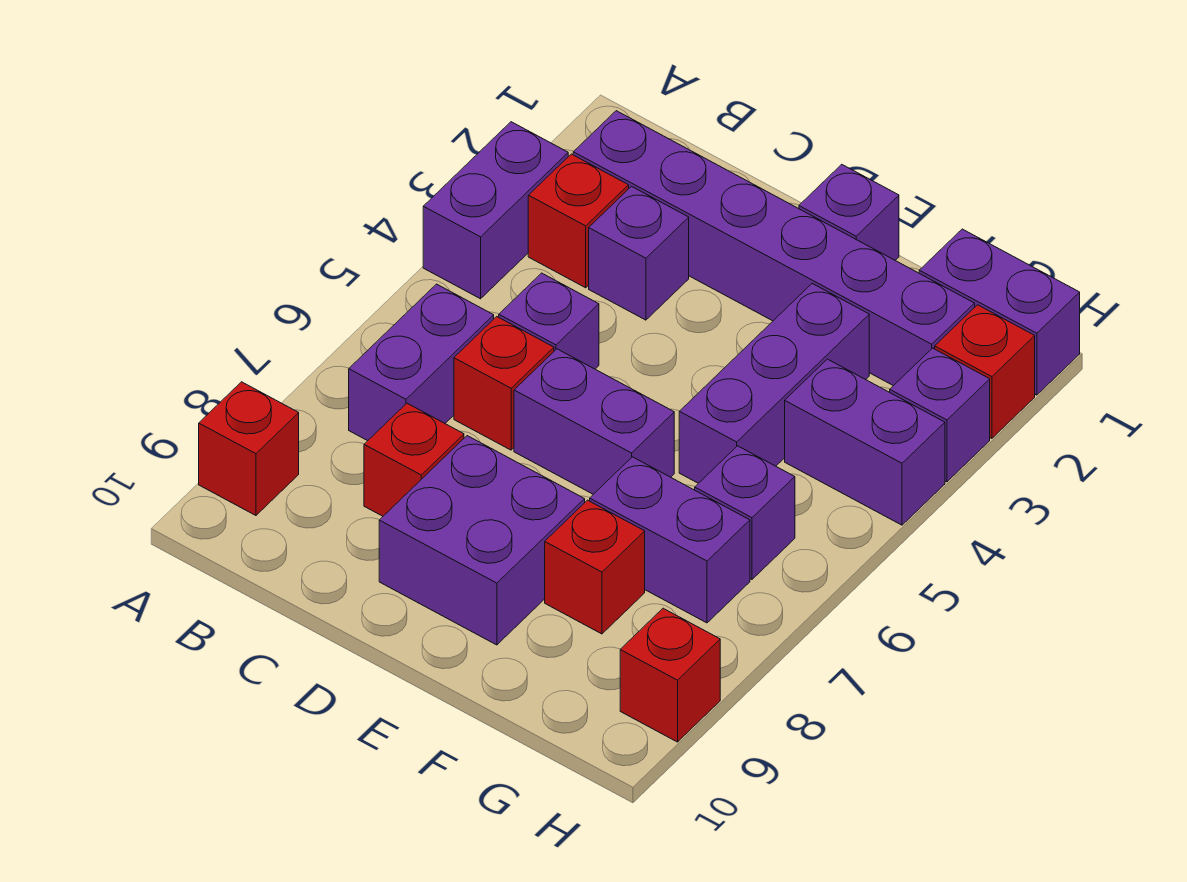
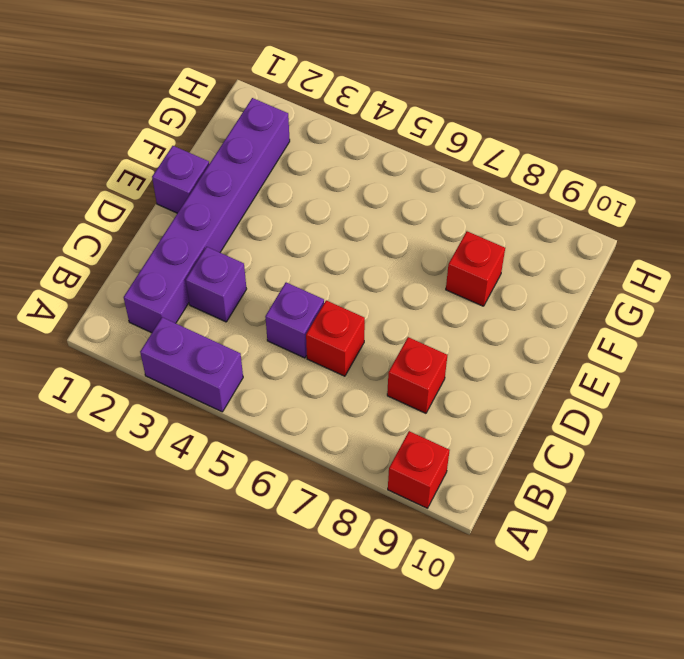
none -> red 1x1 brick [528,154,629,288]
none -> purple 1x2 brick [349,284,494,441]
none -> purple 1x2 brick [514,349,674,494]

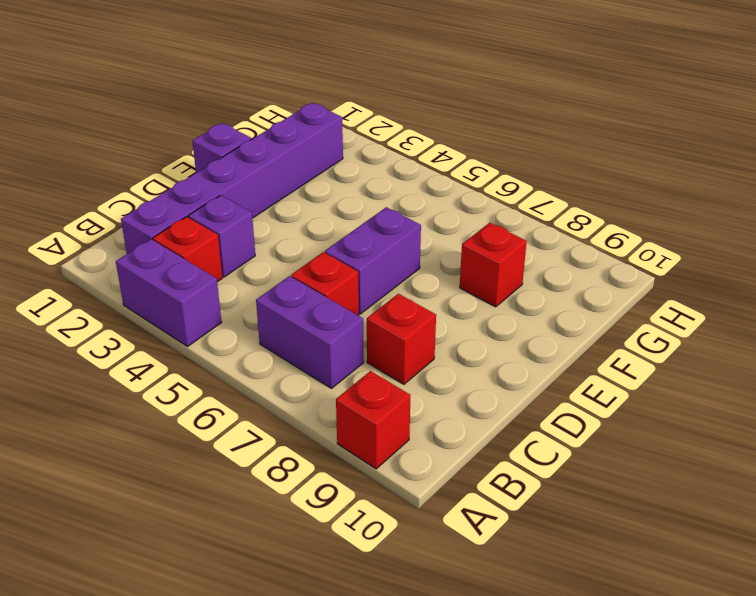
none -> purple 1x1 brick [499,273,599,369]
none -> purple 2x2 brick [379,436,585,645]
none -> purple 1x3 brick [679,284,869,483]

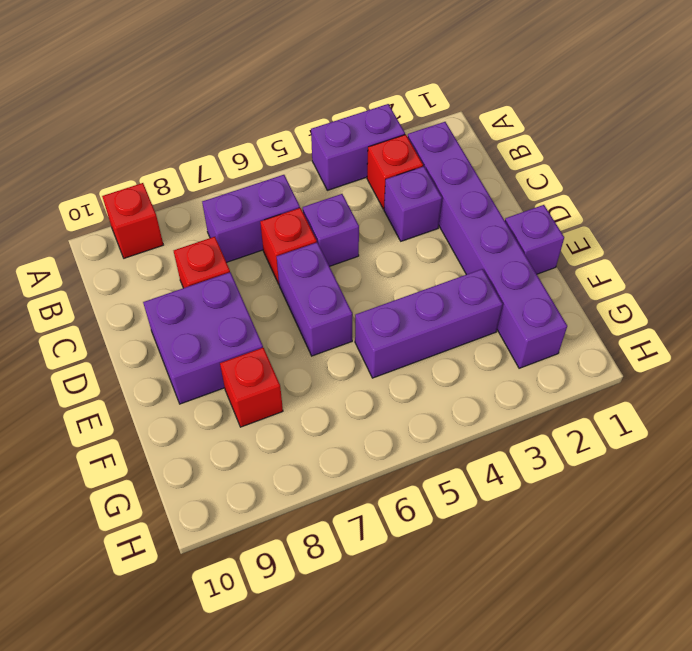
none -> purple 1x2 brick [590,457,750,623]
none -> purple 1x2 brick [919,229,1080,395]
none -> purple 1x2 brick [785,359,945,525]

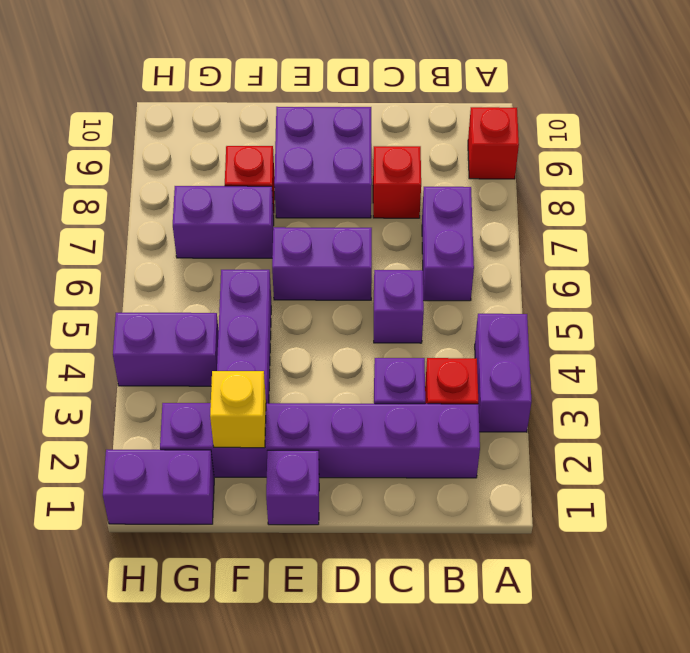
yellow 1x1 brick [210,371,266,448] -> none
none -> red 1x1 brick [454,317,554,450]
none -> purple 1x1 brick [695,446,795,579]
none -> red 1x1 brick [935,305,1035,438]

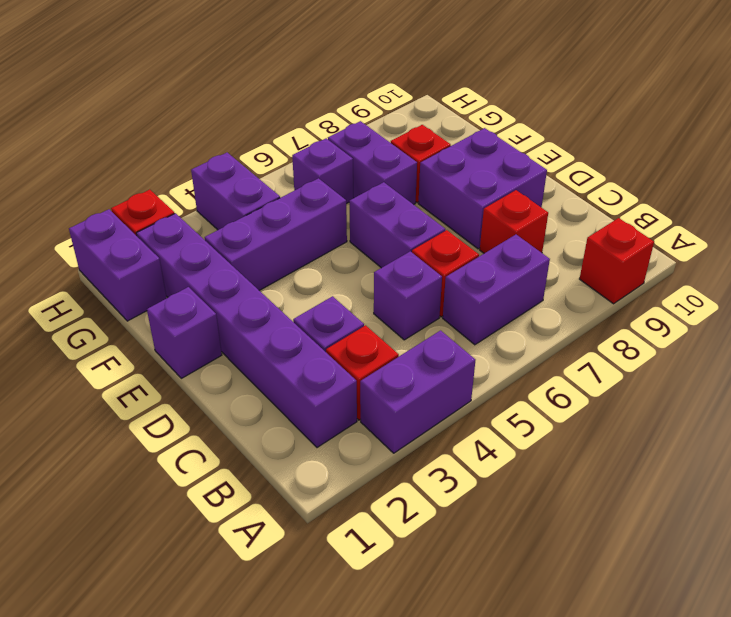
none -> purple 1x1 brick [890,348,990,482]
none -> red 1x1 brick [620,608,720,742]

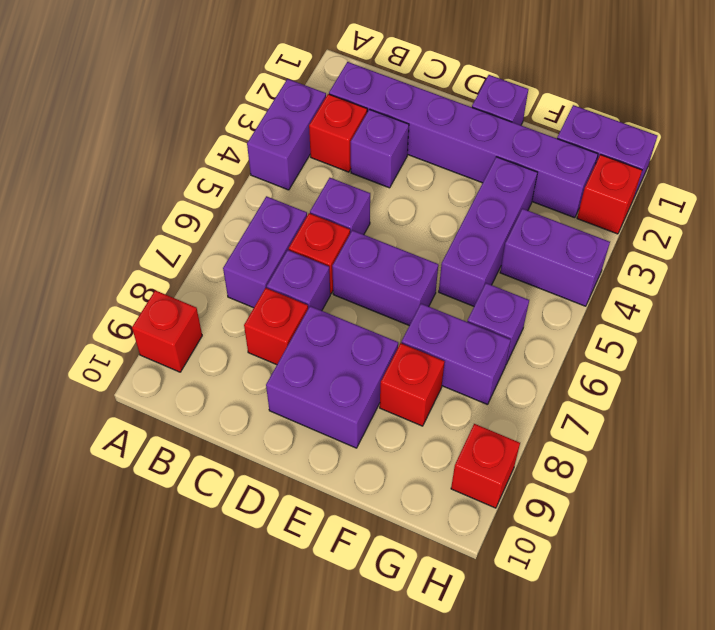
purple 1x1 brick [267,250,330,311] -> purple 1x1 brick moved to [890,348,990,482]

